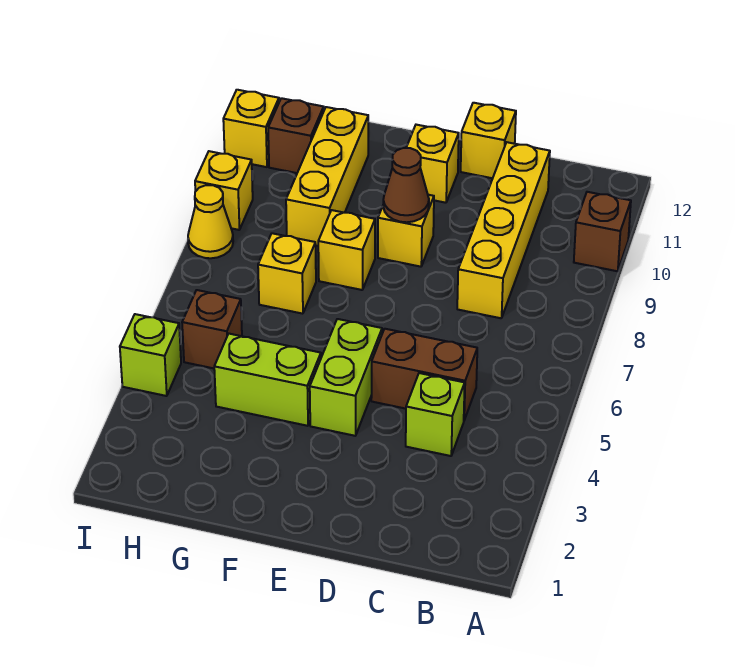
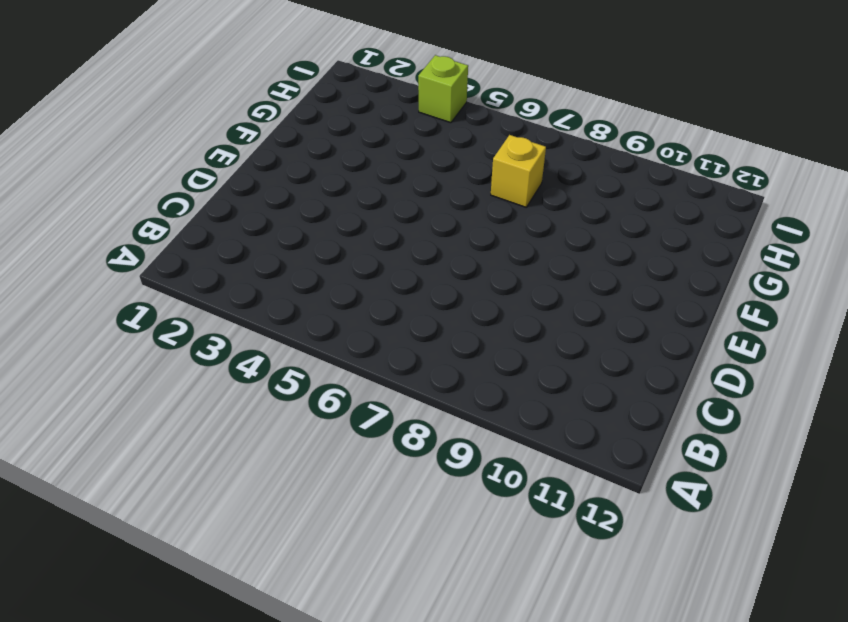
none -> brown 1x1 brick [574,192,631,271]
none -> lime 1x1 brick [406,373,465,456]
none -> brown 1x2 brick [371,329,477,420]

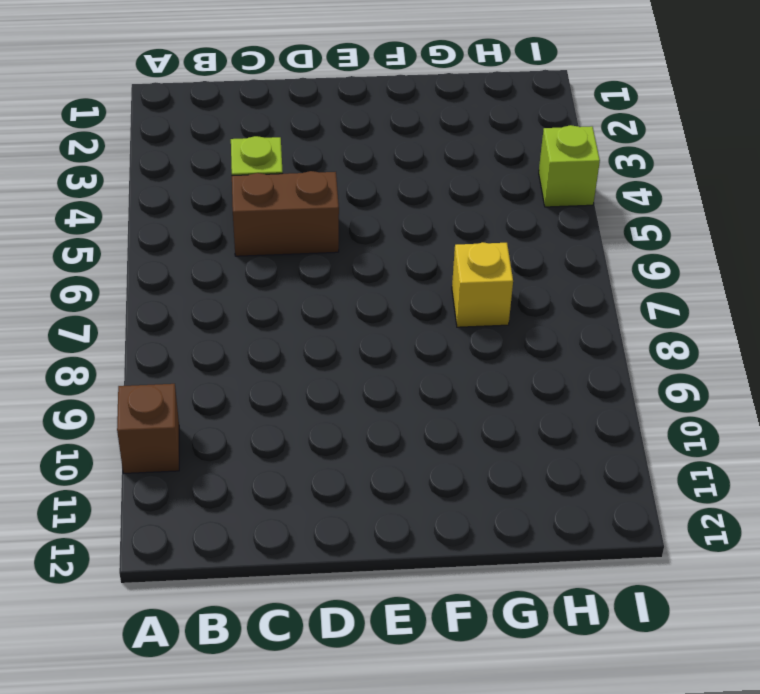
none -> yellow 1x4 brick [457,142,550,318]
none -> yellow 1x1 brick [461,103,516,178]
none -> lime 1x2 brick [310,319,382,436]

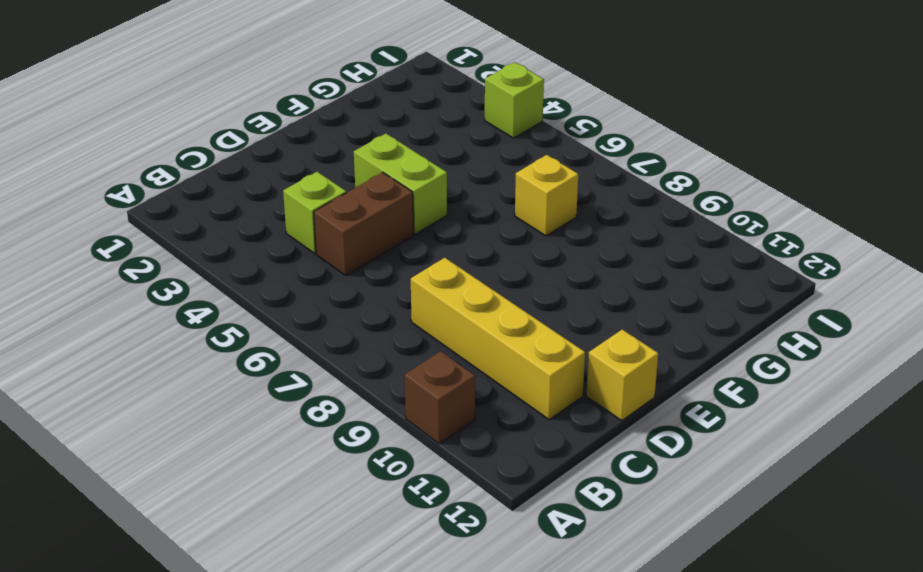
none -> yellow 1x1 brick [378,195,434,267]
none -> yellow 1x1 brick [406,125,459,203]
none -> lime 1x2 brick [214,334,321,426]

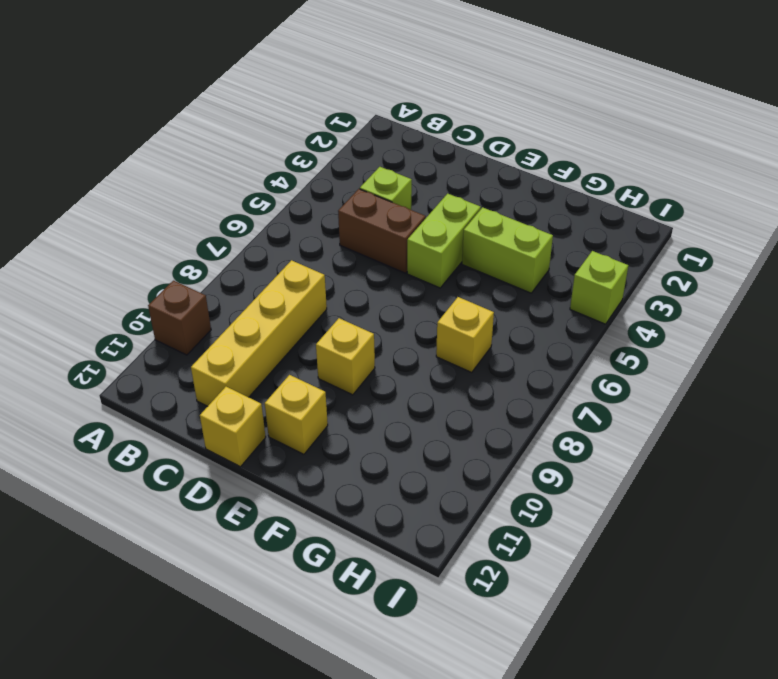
none -> yellow 1x1 brick [318,210,375,290]
none -> yellow 1x3 brick [286,107,368,246]
none -> brown 1x1 brick [182,290,242,368]

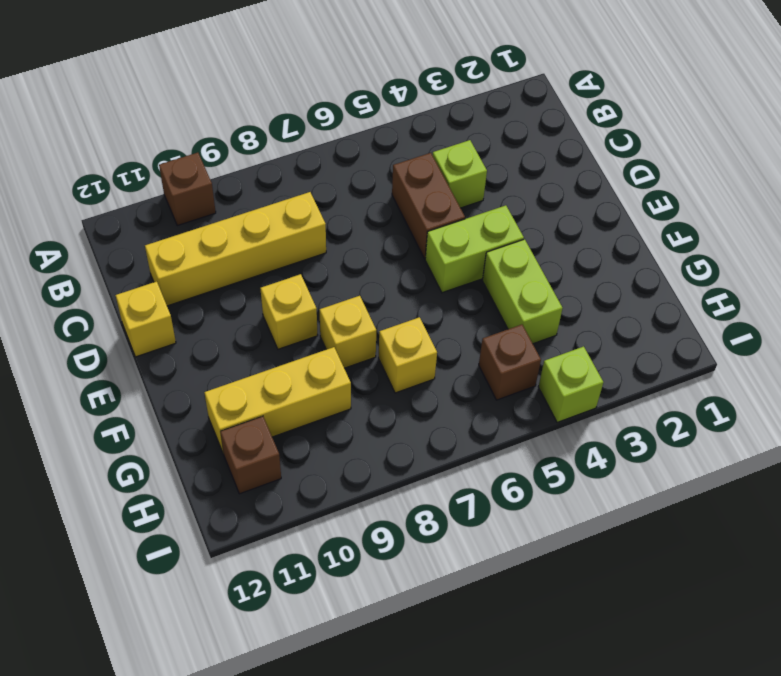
none -> yellow 1x1 brick [406,125,459,203]
none -> yellow 1x1 cone [188,185,233,258]
none -> yellow 1x1 brick [195,151,253,230]

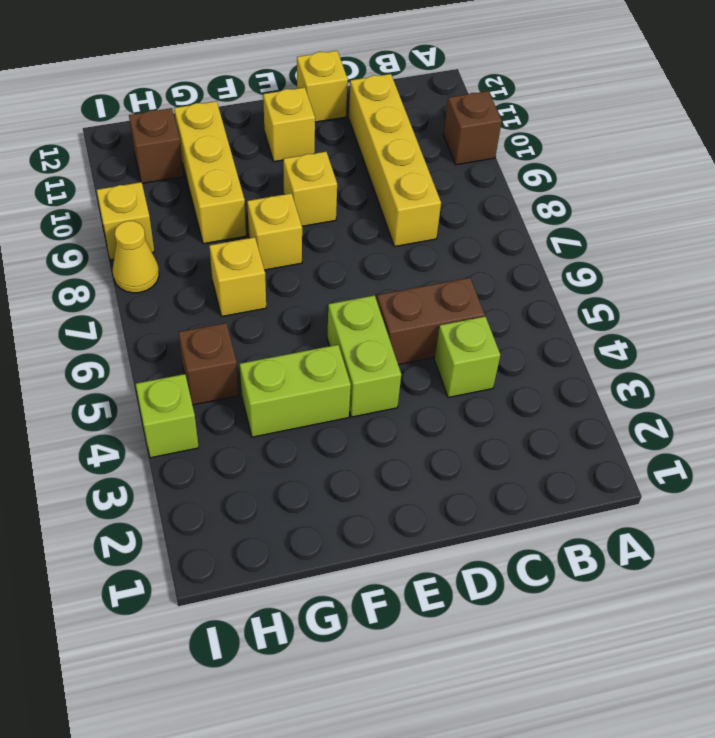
none -> yellow 1x1 brick [223,90,279,167]
none -> brown 1x1 cone [383,148,429,222]

